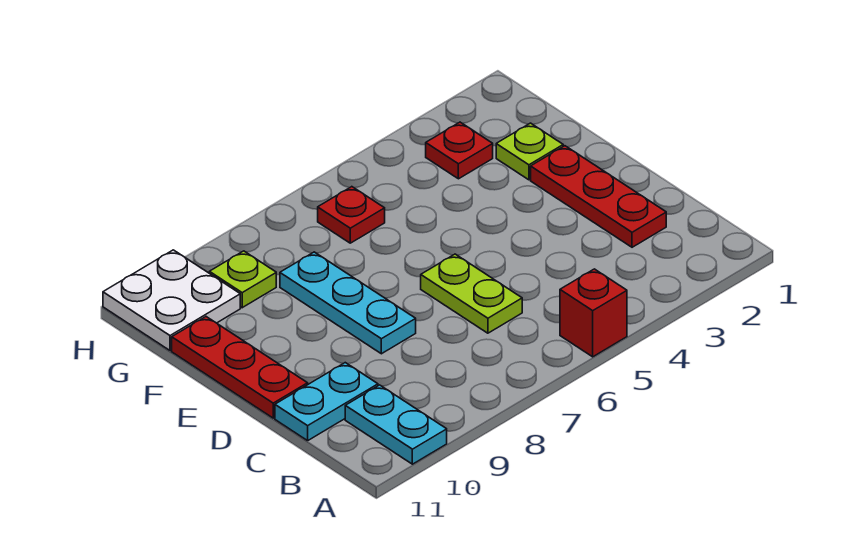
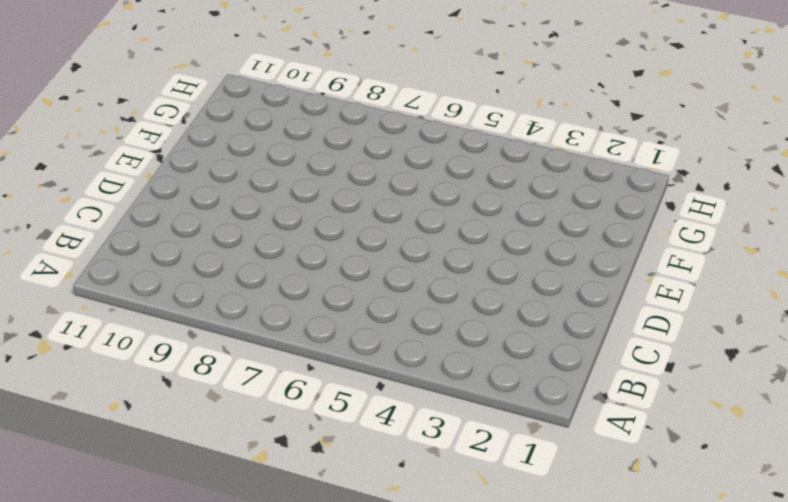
none -> red 1x1 brick [560,269,627,357]
none -> cyan 1x2 plate [345,385,447,464]
none -> red 1x3 plate [531,146,666,247]

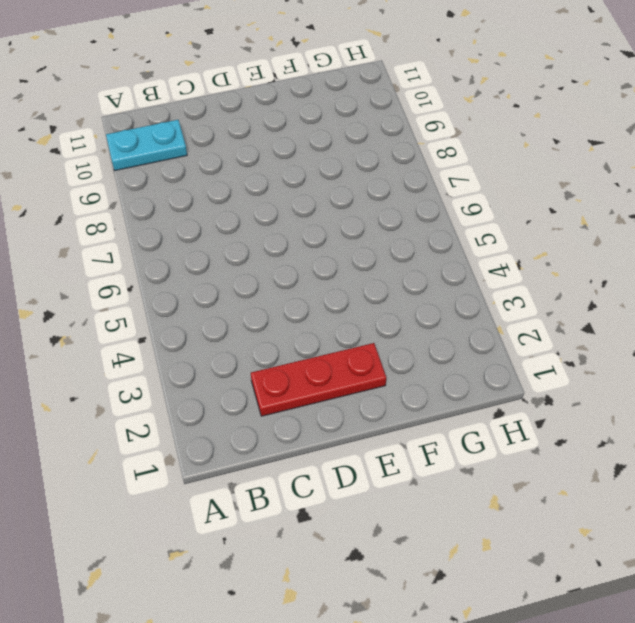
none -> red 1x1 brick [560,269,627,357]
none -> lime 1x2 plate [421,254,522,333]
none -> cyan 1x2 plate [275,363,378,441]

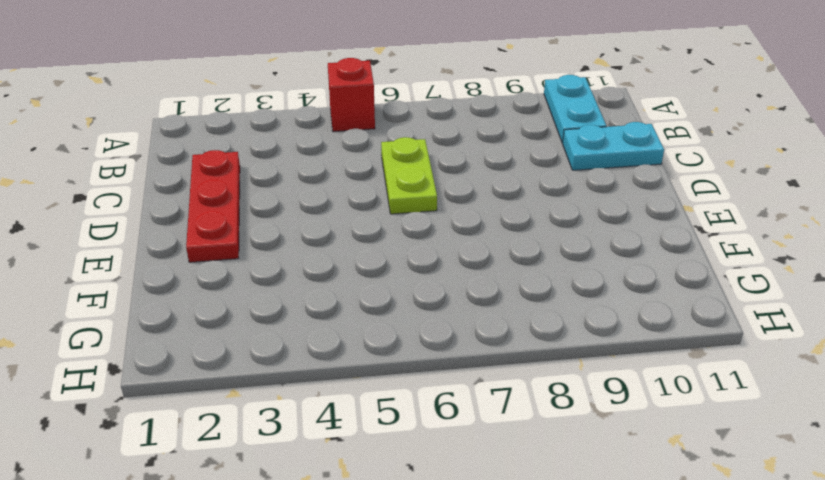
none -> cyan 1x3 plate [280,252,416,354]
none -> red 1x3 plate [172,317,308,418]
none -> lime 1x1 plate [496,123,563,180]

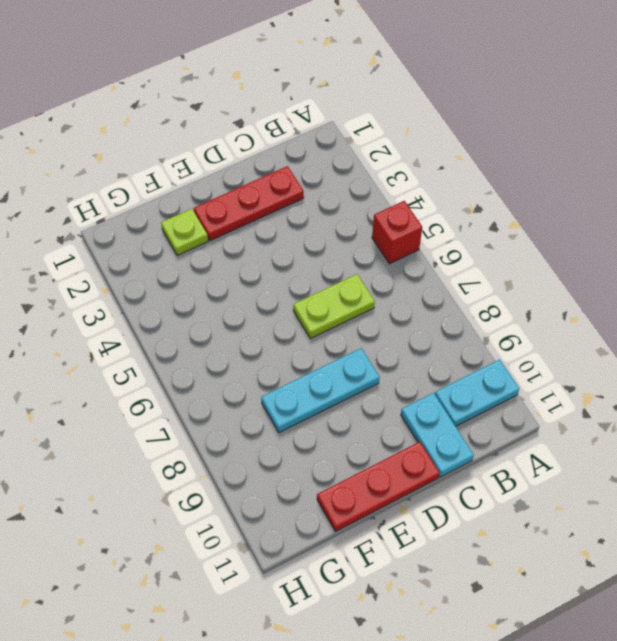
none -> red 1x1 plate [426,122,493,179]
none -> red 1x1 plate [318,187,385,243]
none -> lime 1x1 plate [209,251,276,308]

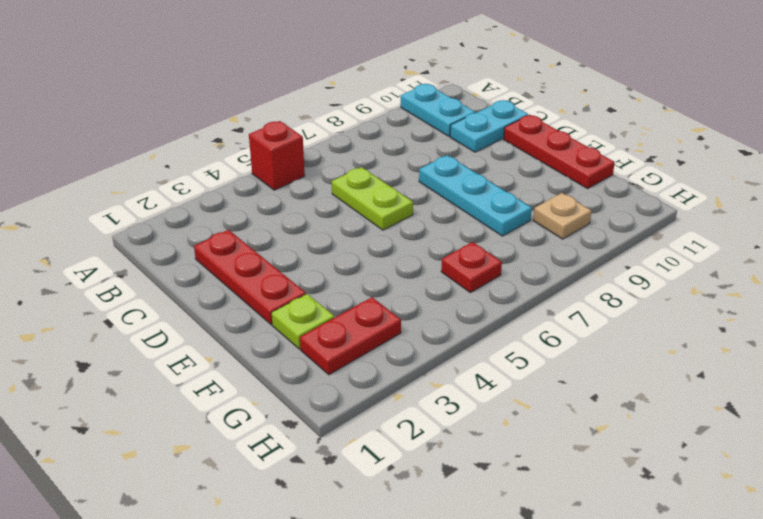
red 1x2 plate [300,297,401,375] -> red 1x1 plate [426,122,493,179]
tan 1x1 plate [533,193,591,239] -> lime 1x1 plate [209,251,276,308]
none -> white 2x2 plate [103,250,240,351]

